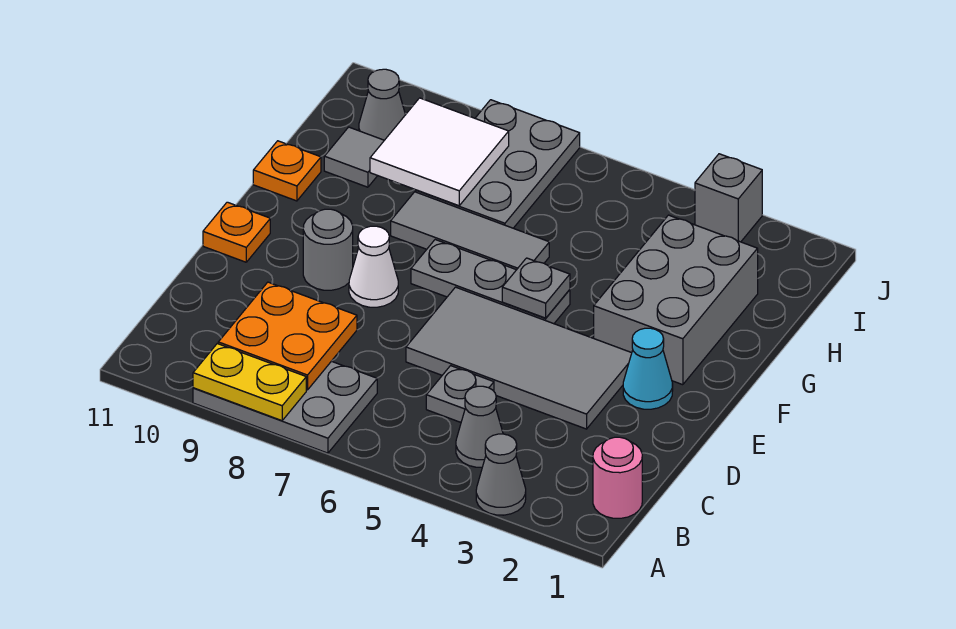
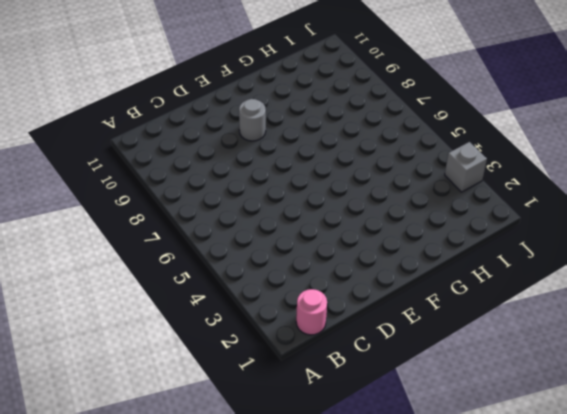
none -> grey 1x1 cone [476,434,526,515]
none -> grey 2x3 plate [193,361,377,453]
none -> grey 1x1 cone [456,386,503,467]

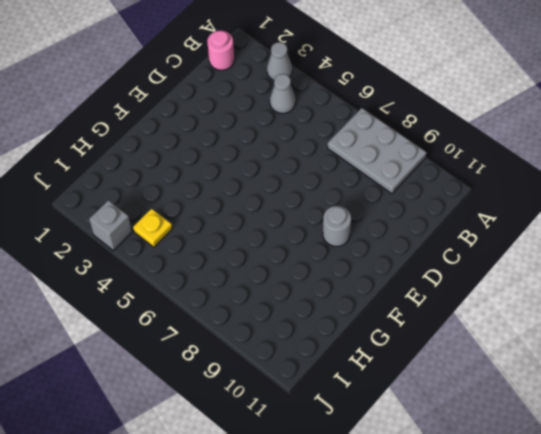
yellow 1x1 plate [133,209,172,247] -> none
none -> grey 1x1 plate [426,366,494,422]
none -> grey 2x4 tile [406,287,632,429]
none -> cyan 1x1 cone [623,328,673,409]

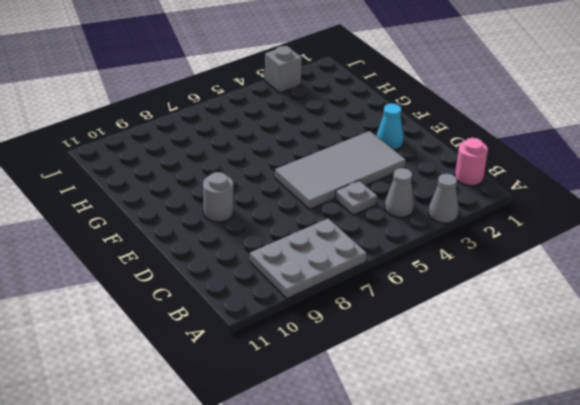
none -> white 1x1 cone [349,226,398,307]
none -> orange 1x1 plate [203,202,270,262]
none -> grey 2x3 brick [594,215,758,385]

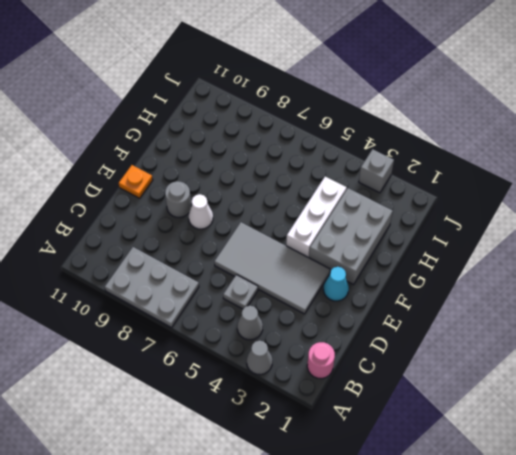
white 1x3 brick [286,176,347,258] -> none
none -> grey 1x3 plate [411,240,570,324]
none -> grey 1x3 tile [391,192,549,270]
none -> orange 1x1 plate [253,141,321,201]

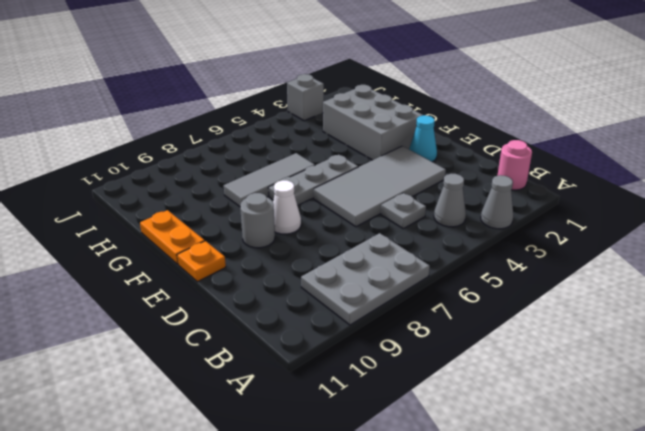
orange 1x2 plate [140,210,205,264] -> orange 1x1 plate [253,141,321,201]
none -> grey 2x3 plate [416,100,580,228]
none -> grey 1x1 tile [324,127,384,187]
none -> grey 1x1 cone [359,69,406,140]

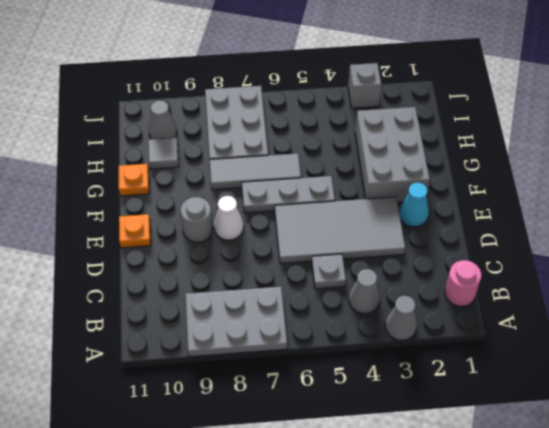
none -> yellow 1x2 plate [193,344,306,421]
none -> orange 2x2 plate [218,282,357,390]
none -> grey 1x1 plate [502,258,570,318]

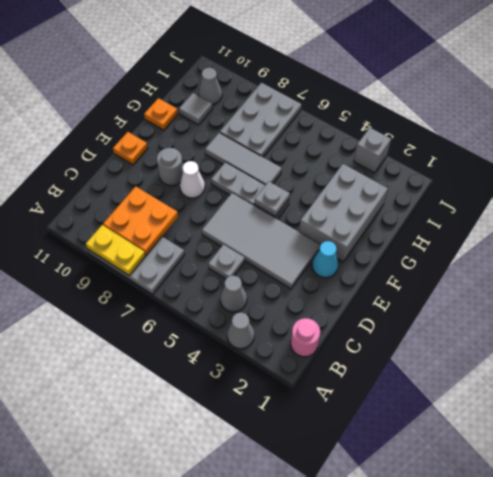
none -> white 2x2 tile [370,98,509,206]

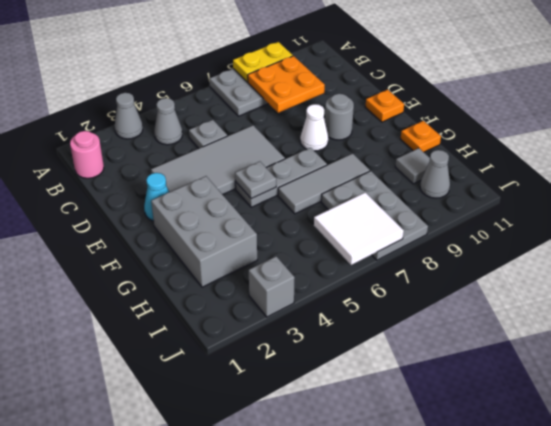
white 2x2 tile [314,192,404,265] -> white 2x2 tile moved to [370,98,509,206]

